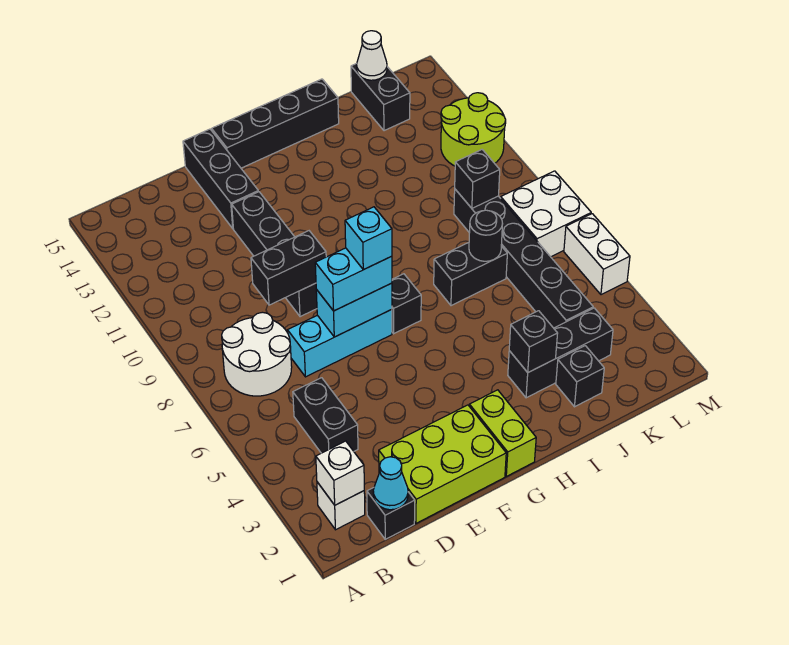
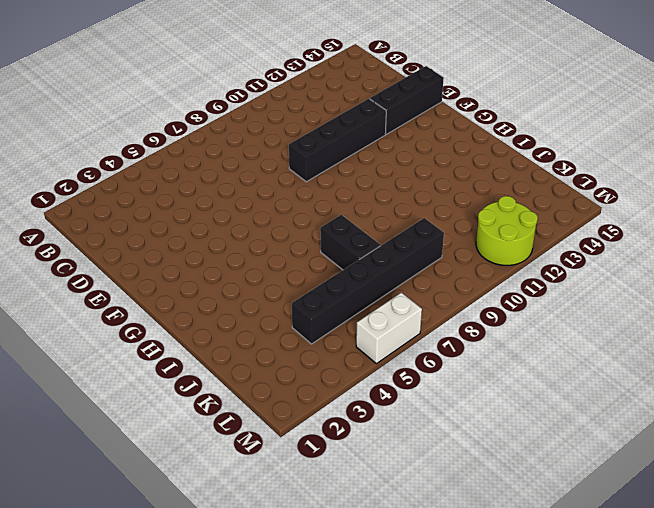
none -> white 1x1 brick [317,482,365,530]
none -> white 2x2 round brick [222,312,292,396]
none -> black 1x1 brick [367,488,415,539]

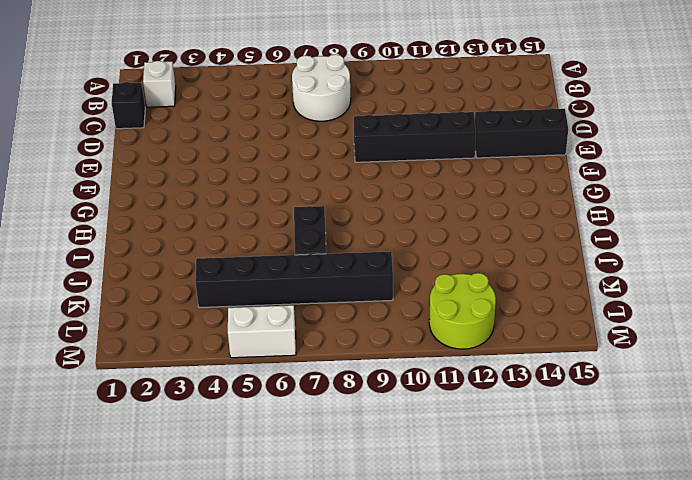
none -> black 1x2 brick [293,378,358,453]
none -> lime 2x3 brick [379,405,506,523]
none -> cyan 1x3 brick [288,309,392,377]

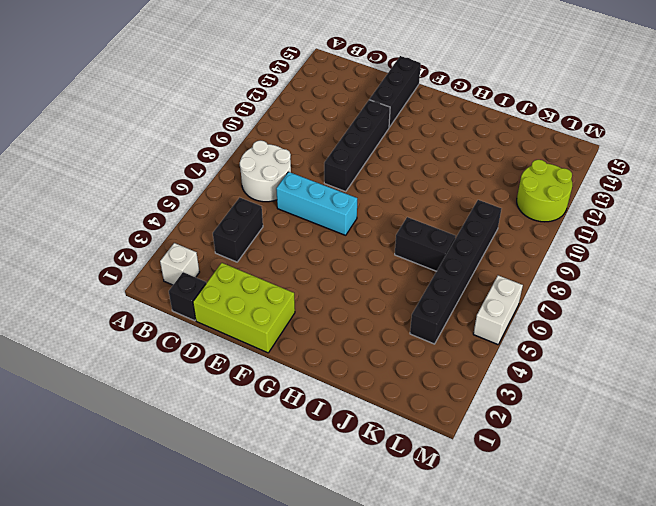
none -> black 1x4 brick [212,79,339,168]
none -> lime 1x2 brick [469,390,536,476]
none -> black 1x1 brick [392,274,421,334]

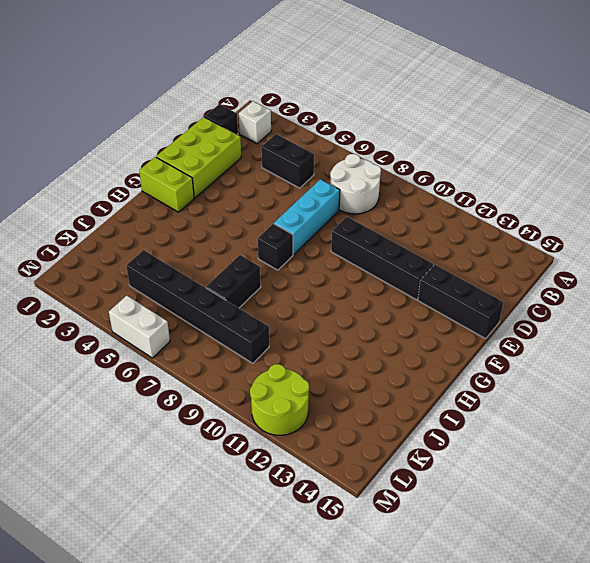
none -> black 1x4 brick [212,79,339,168]
none -> black 1x3 brick [508,308,613,398]
none -> black 1x1 brick [556,346,604,407]

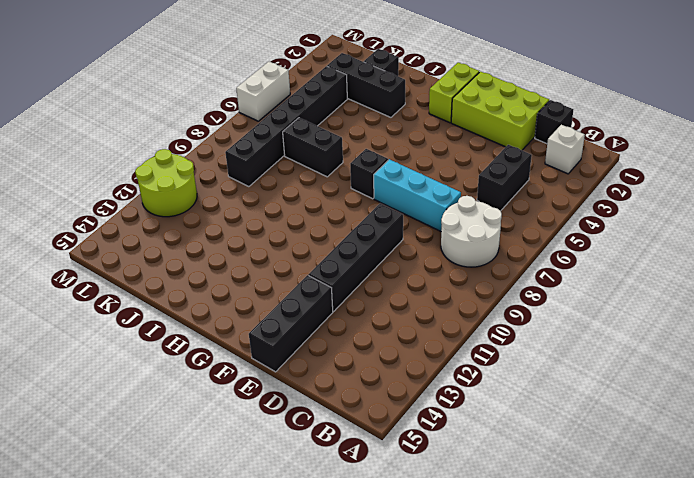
none -> black 1x4 brick [212,79,339,168]
none -> black 1x2 brick [351,64,410,131]
none -> white 2x2 brick [501,171,591,257]

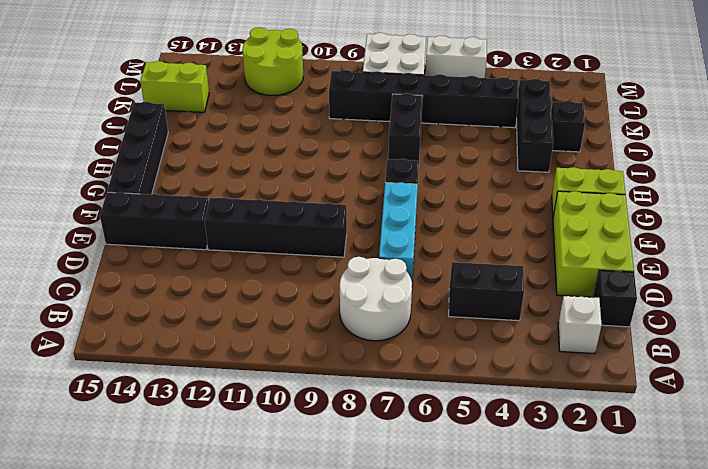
lime 1x2 brick [140,61,209,112] -> black 1x2 brick [351,64,410,131]
none -> white 1x1 brick [316,441,364,505]
none -> cyan 1x1 cone [373,457,408,510]
none -> black 1x2 brick [251,231,326,305]

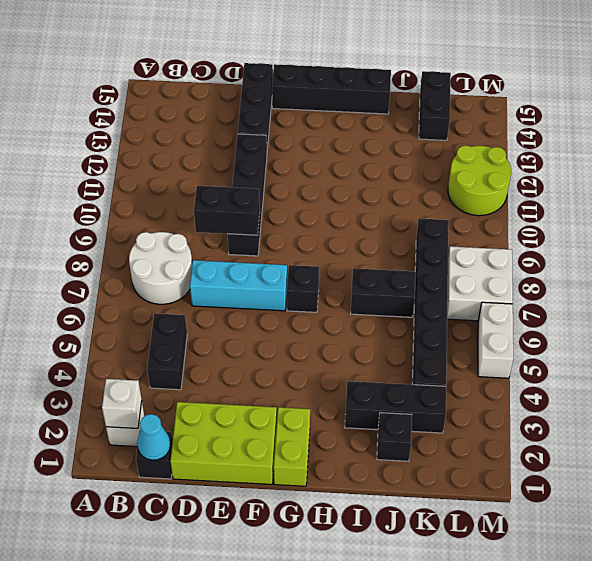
none -> cyan 1x2 brick [316,283,392,337]
none -> black 1x1 brick [509,311,558,372]
none -> black 1x1 round brick [469,210,503,261]

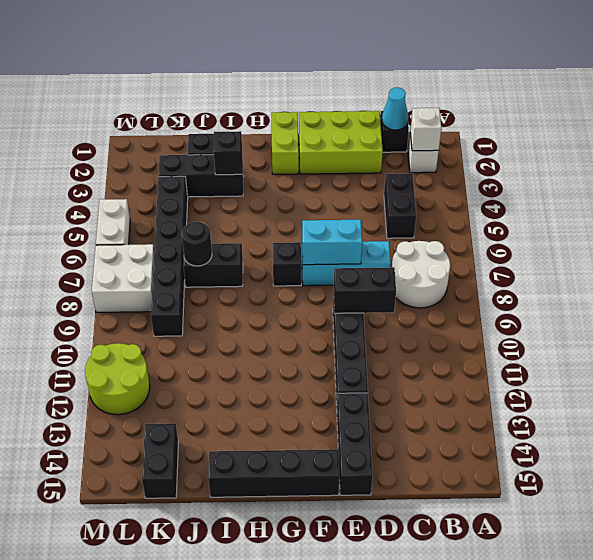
none -> black 1x1 brick [455,150,500,208]
none -> white 1x1 cone [357,31,387,80]
none -> cyan 1x2 brick [315,248,392,311]

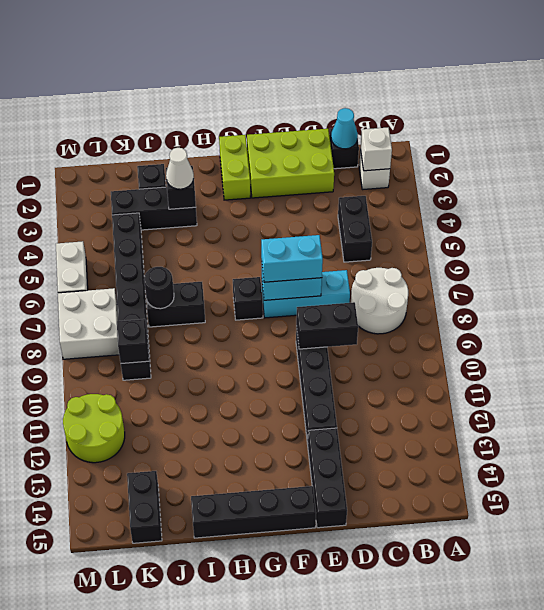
white 1x1 cone [166,148,194,189] -> white 1x1 cone moved to [357,31,387,80]
none -> cyan 1x1 brick [345,207,392,270]

